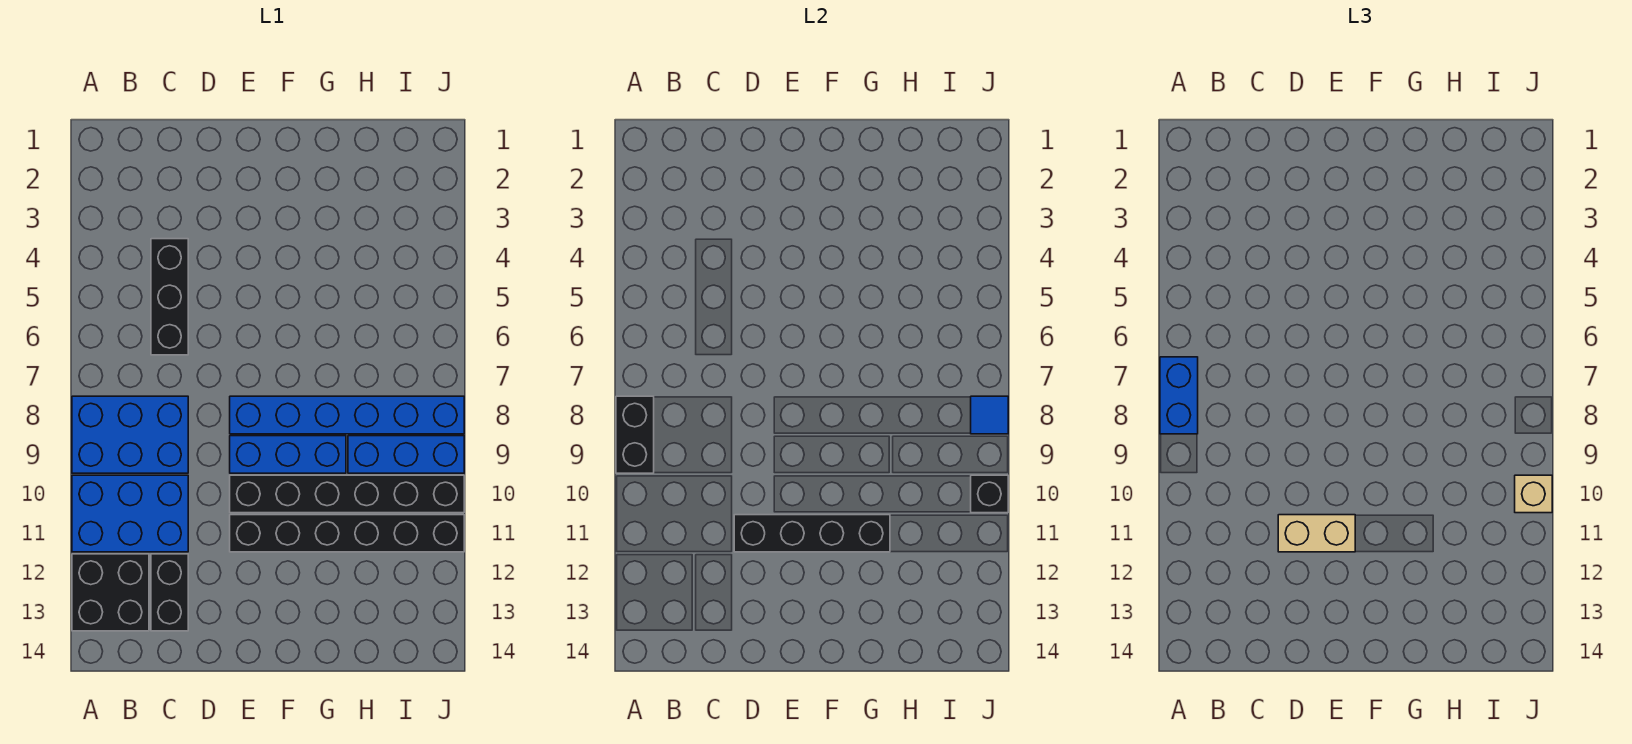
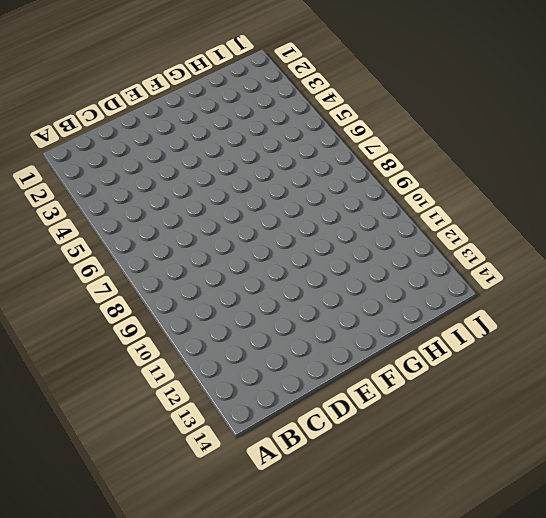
none -> blue 2x3 brick [72,396,188,473]
none -> blue 2x3 brick [72,475,188,552]
none -> black 2x2 brick [72,554,149,631]

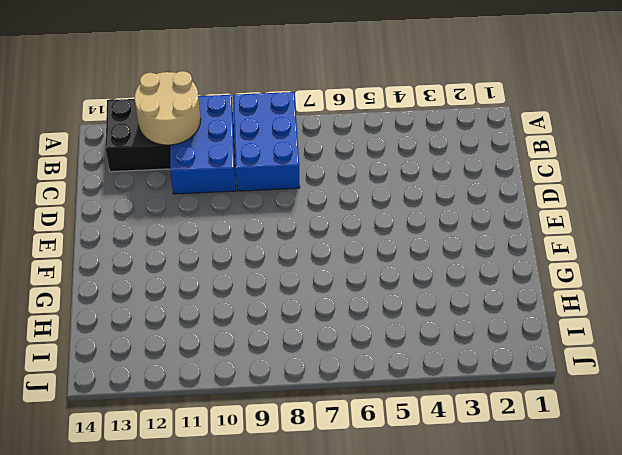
tan 2x2 round brick [135,71,201,145] -> none
none -> black 1x3 brick [151,239,188,355]
none -> black 1x2 brick [151,554,188,631]
none -> blue 1x6 brick [230,396,464,434]

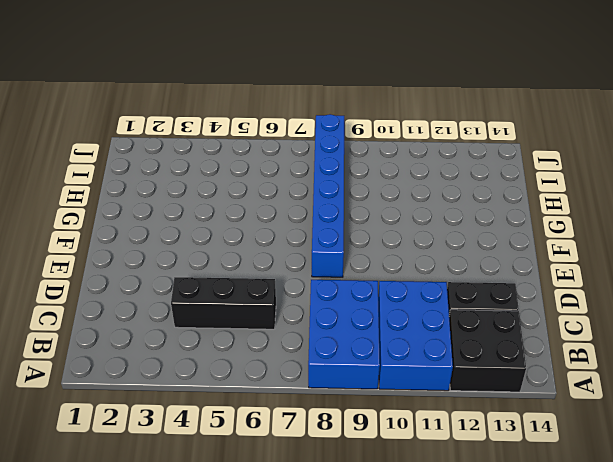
none -> blue 1x3 brick [230,436,346,473]
none -> black 1x6 brick [230,475,464,513]
none -> black 1x6 brick [230,515,464,552]

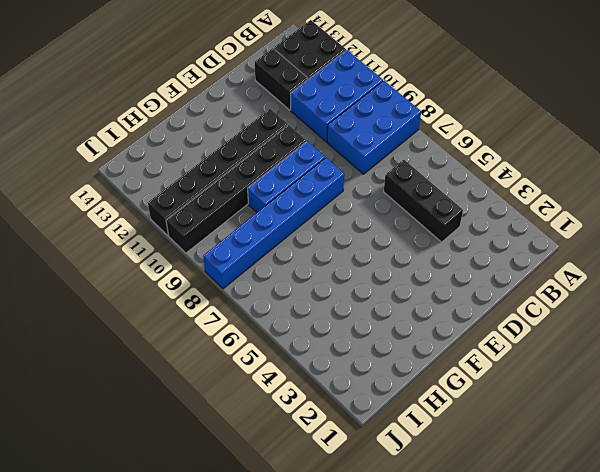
none -> blue 1x3 brick [348,436,464,473]
none -> black 1x2 brick [616,396,654,473]
none -> black 1x4 brick [734,515,890,552]

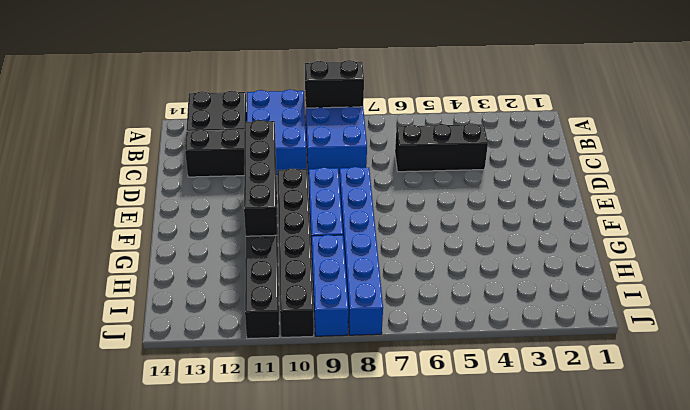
none -> blue 1x1 tile [971,396,1008,434]
none -> black 1x1 brick [971,475,1008,513]
none -> blue 1x2 brick [1160,357,1198,434]

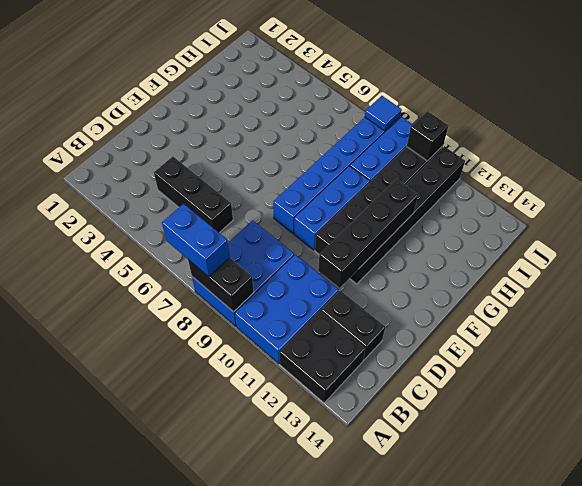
none -> tan 1x2 brick [1278,515,1355,552]
none -> tan 1x1 brick [1515,475,1552,513]

